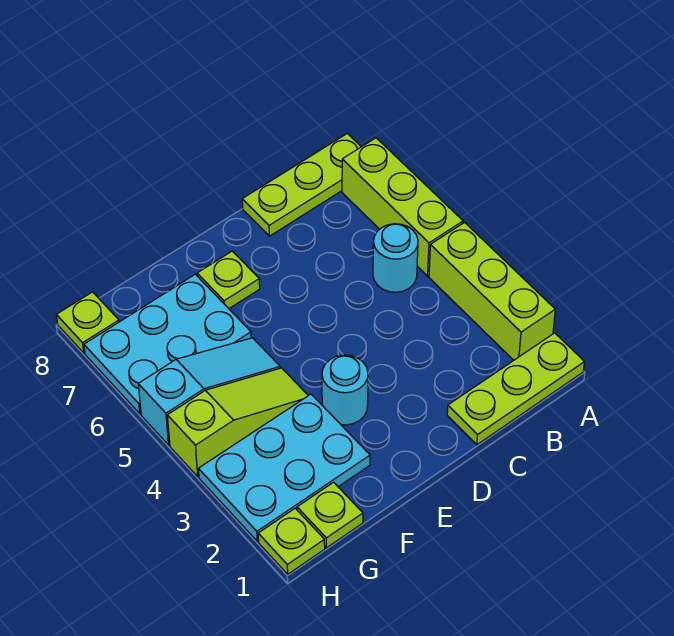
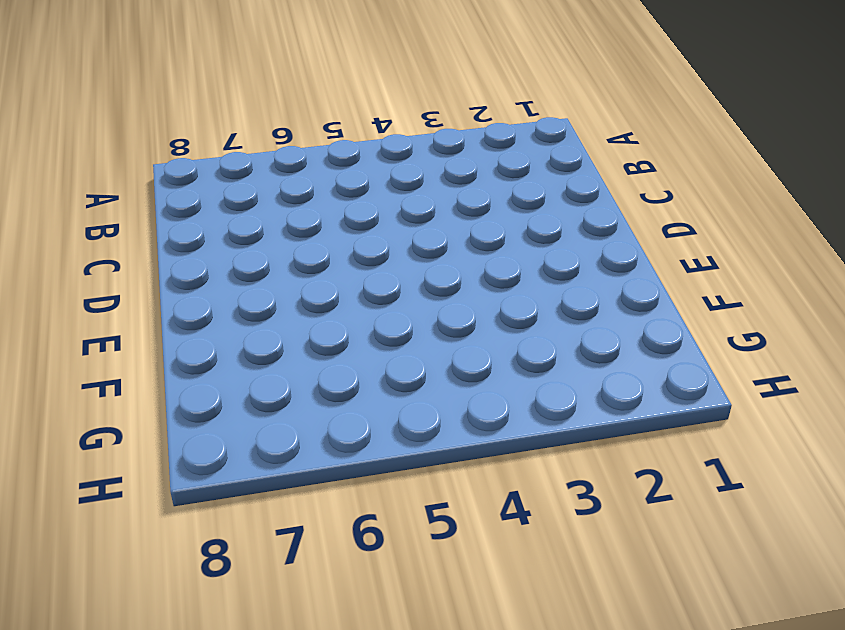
none -> lime 1x3 plate [447,333,584,445]
none -> lime 1x3 brick [429,223,555,360]
none -> lime 1x3 brick [342,138,463,276]

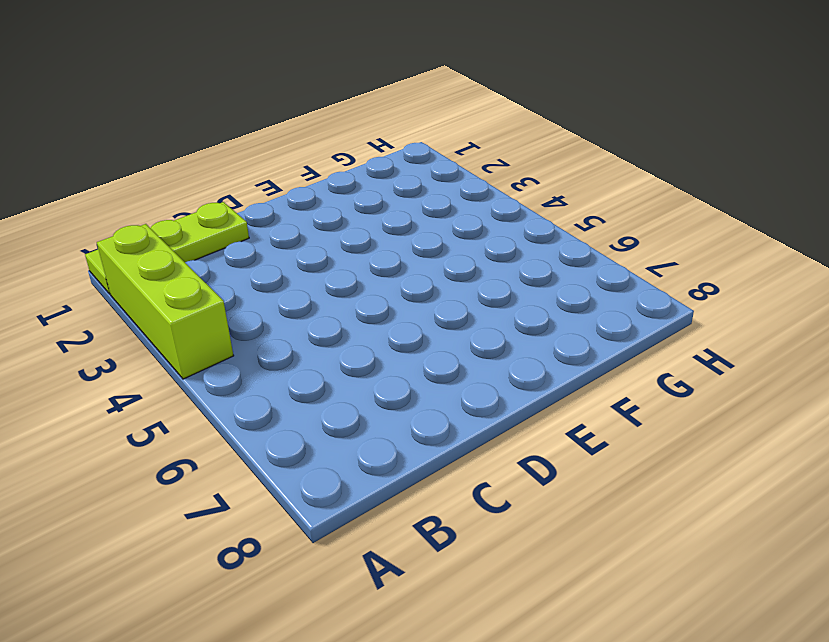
none -> lime 1x3 brick [342,138,463,276]
none -> lime 1x3 plate [242,134,361,236]
none -> cyan 1x1 round brick [373,224,418,292]

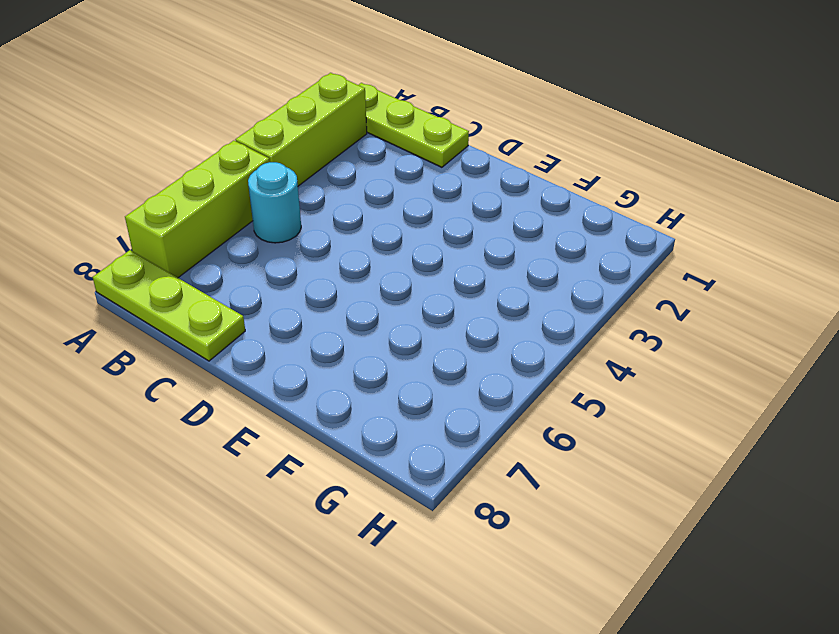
none -> cyan 1x1 round brick [322,355,368,425]
none -> lime 1x1 plate [197,251,260,308]
none -> cyan 2x3 plate [198,394,370,541]

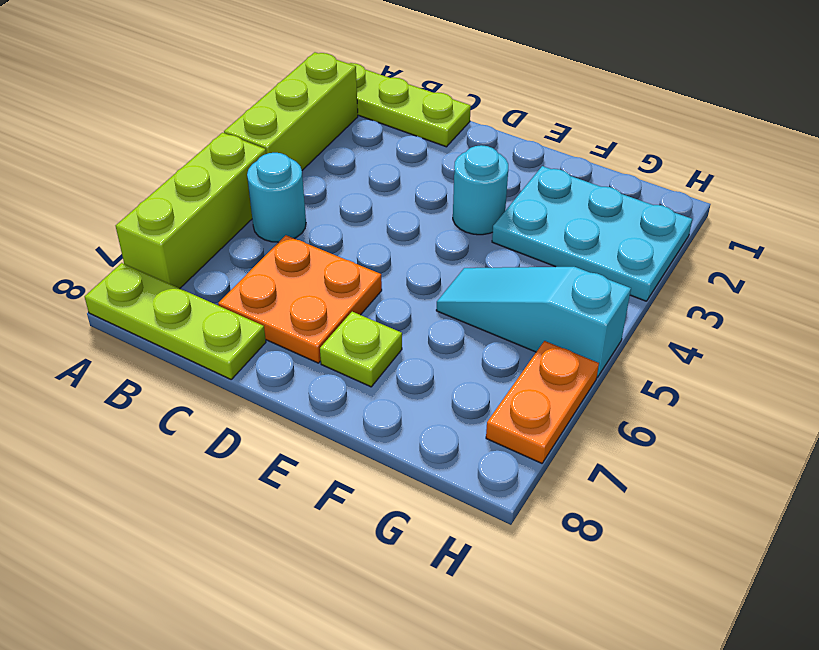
orange 2x2 plate [218,235,382,363] -> none
orange 1x2 plate [486,341,599,463] -> cyan 2x3 plate [84,274,251,414]
none -> lime 1x3 slope [167,368,308,477]
none -> lime 1x1 plate [297,482,363,548]
none -> lime 1x1 plate [258,508,325,574]

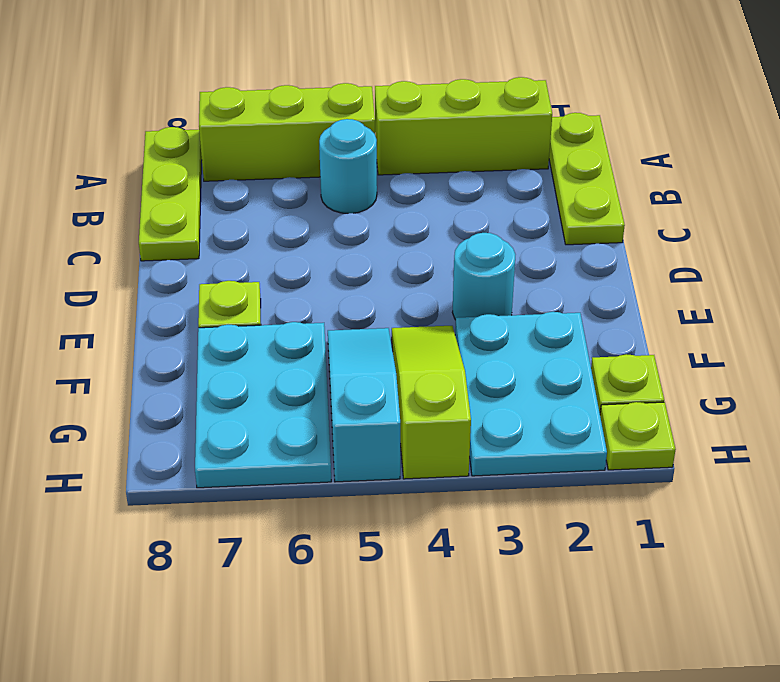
none -> lime 1x1 plate [56,292,119,353]

